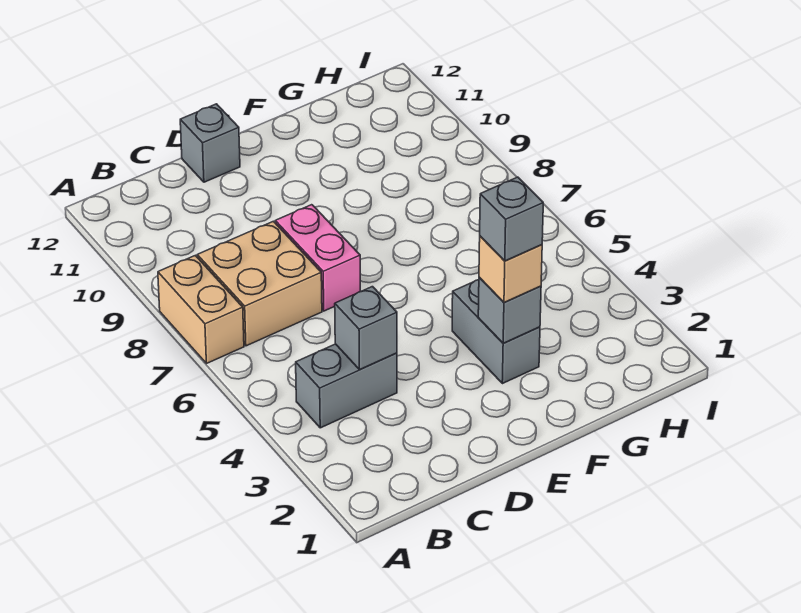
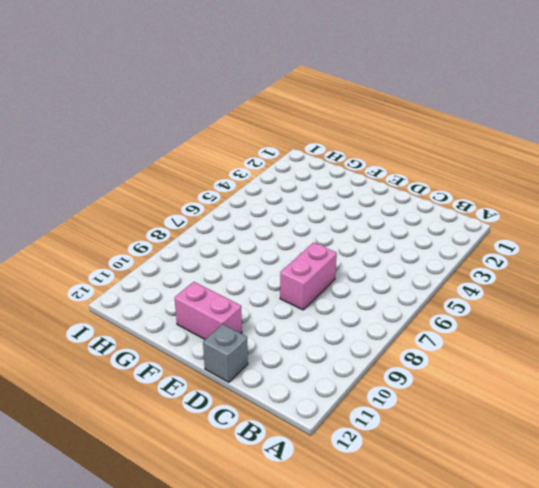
pink 1x2 brick [175,282,242,339] -> none
none -> tan 1x2 brick [158,255,244,364]
none -> grey 1x2 brick [296,344,397,428]

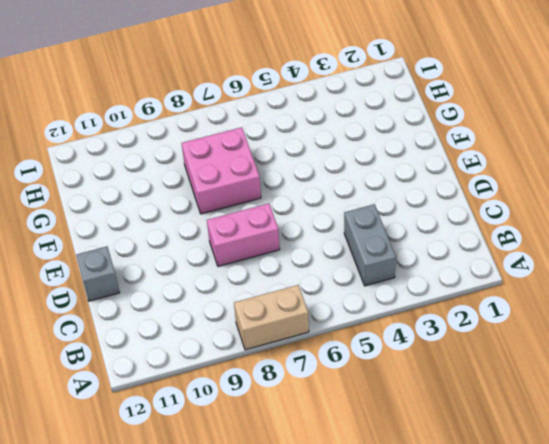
pink 2x2 brick [181,127,261,214] -> none
none -> tan 2x2 brick [197,221,322,346]
none -> grey 1x2 brick [452,280,540,384]

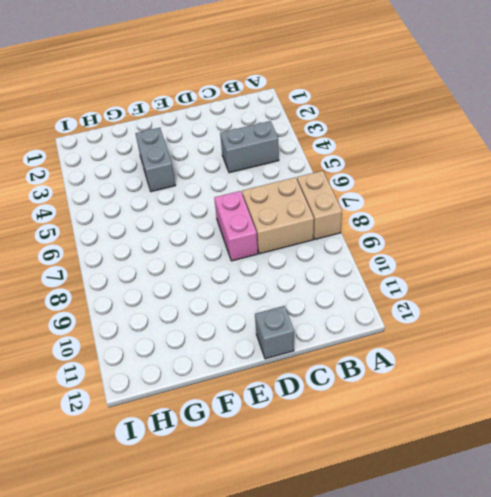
none -> grey 1x1 brick [335,287,397,370]
none -> grey 1x1 brick [478,277,541,343]

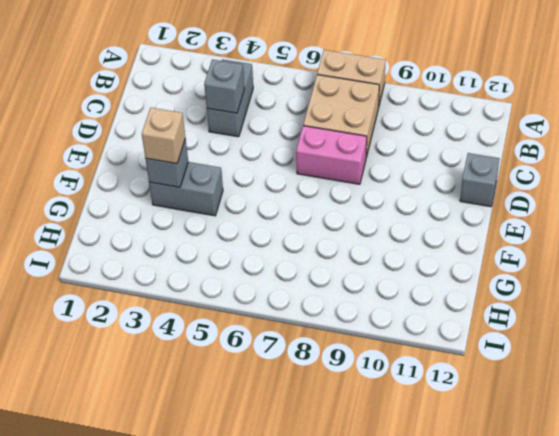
none -> grey 1x1 brick [480,177,543,261]

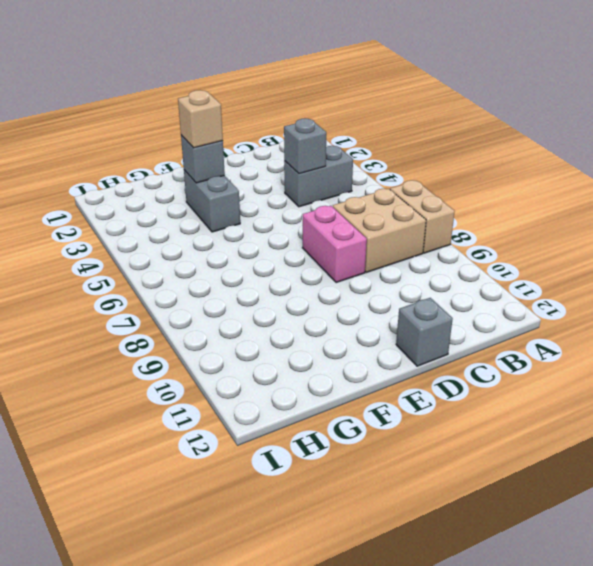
none -> grey 1x1 brick [480,177,543,261]

